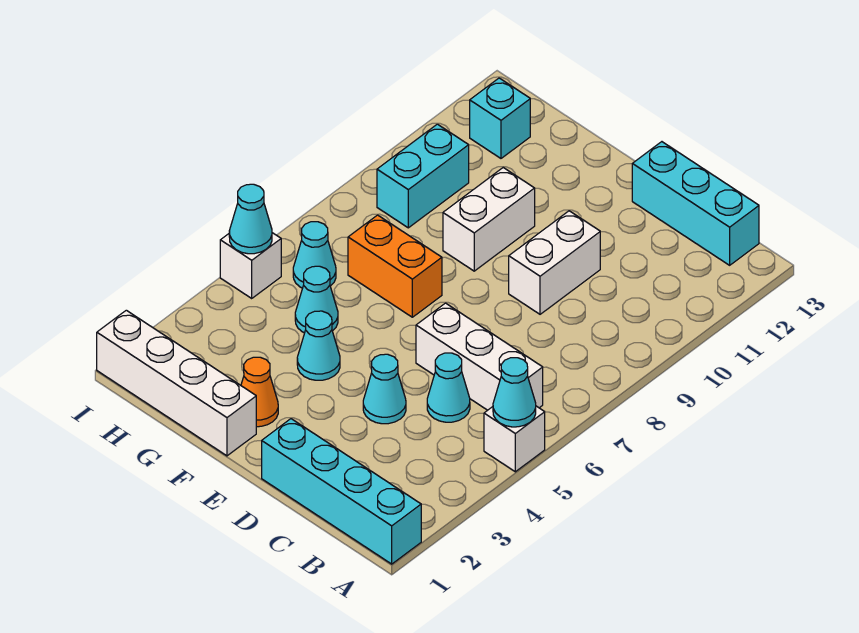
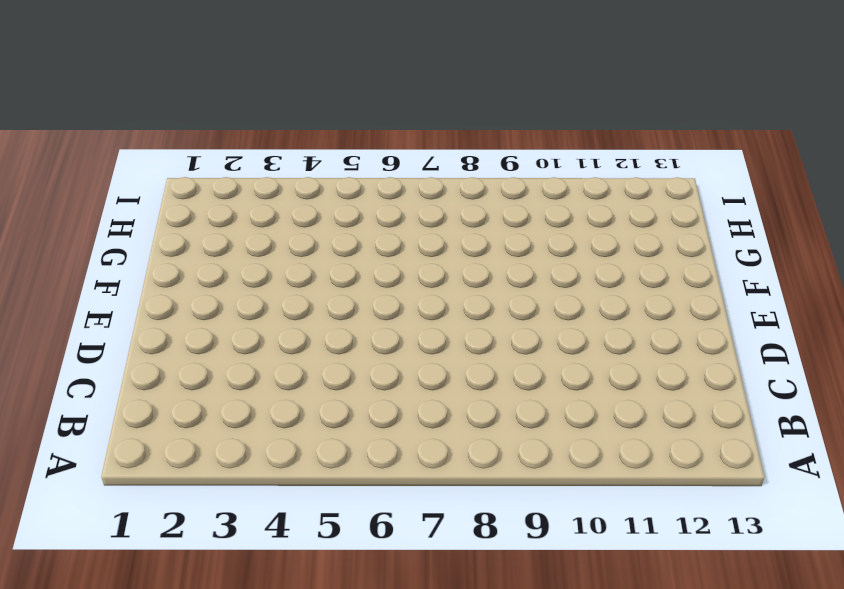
none -> cyan 1x4 brick [262,419,421,564]
none -> white 1x1 brick [484,406,545,472]
none -> white 1x3 brick [416,303,543,410]

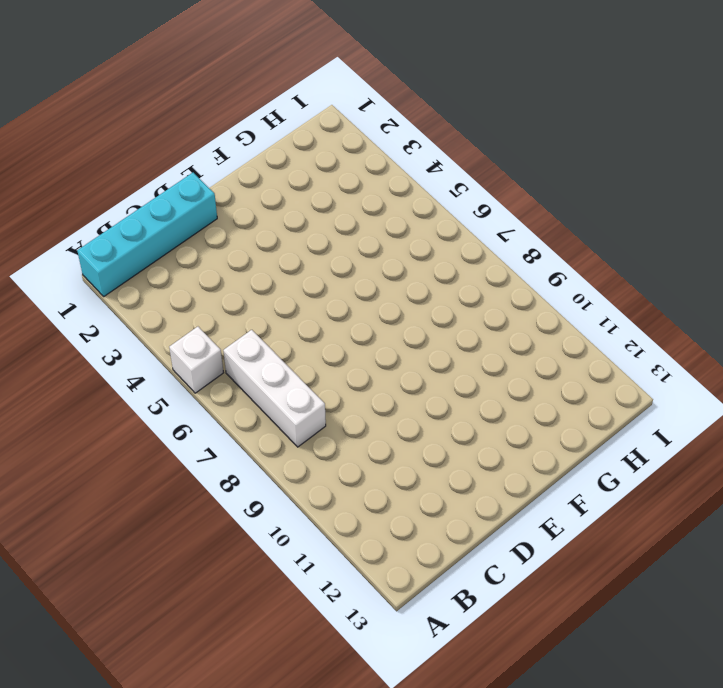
white 1x3 brick [223,330,326,447] -> white 1x3 brick turned to [416,303,543,410]
none -> cyan 1x3 brick [632,142,759,265]
none -> cyan 1x1 cone [427,353,470,422]
none -> cyan 1x1 cone [363,354,406,424]

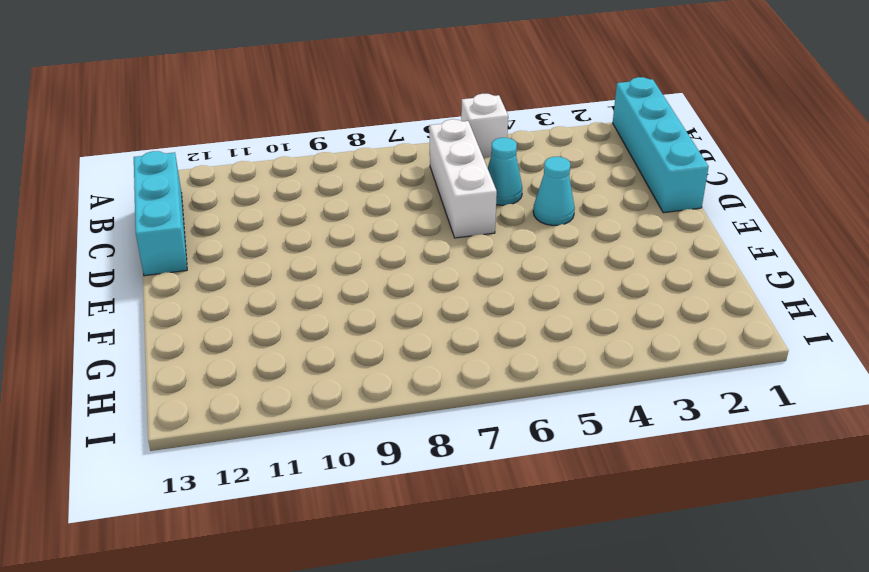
none -> white 1x2 brick [509,211,600,314]
none -> white 1x4 brick [97,310,256,456]
none -> orange 1x1 cone [241,357,278,427]

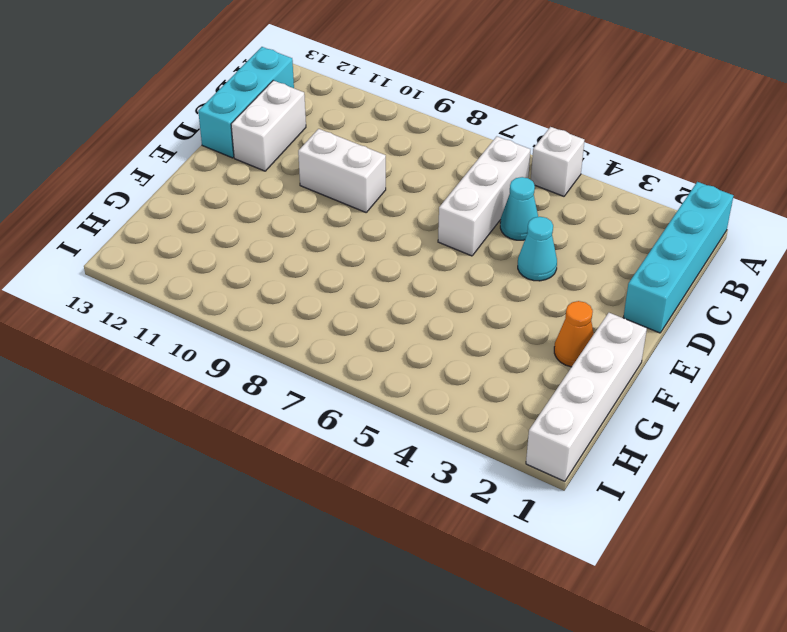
white 1x2 brick [231,80,306,171] -> white 1x2 brick turned to [443,168,535,271]
none -> cyan 1x1 cone [297,311,340,380]
none -> orange 1x2 brick [348,215,442,317]
none -> cyan 1x1 cone [295,266,338,333]

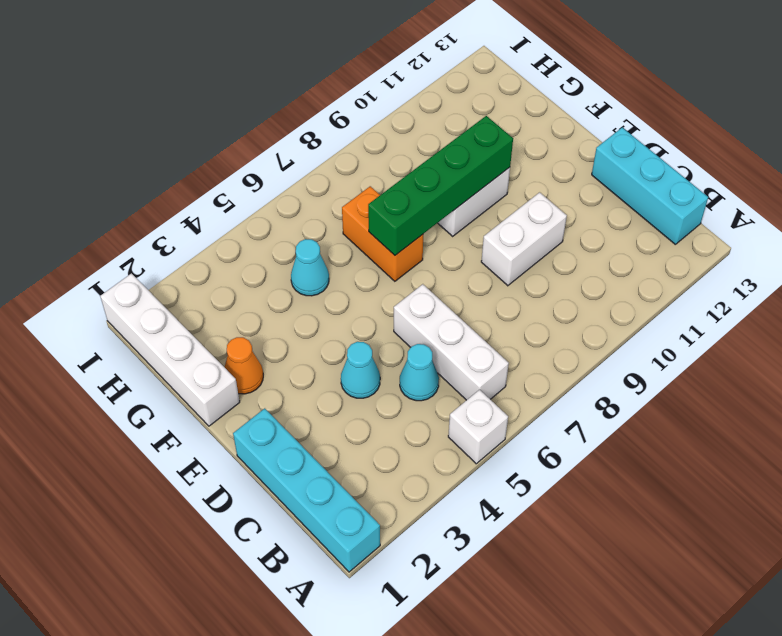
green 1x4 brick [368,116,513,255] -> none
none -> cyan 1x1 cone [297,311,340,380]
none -> cyan 1x1 cone [293,222,336,288]
none -> cyan 1x2 brick [377,124,469,228]

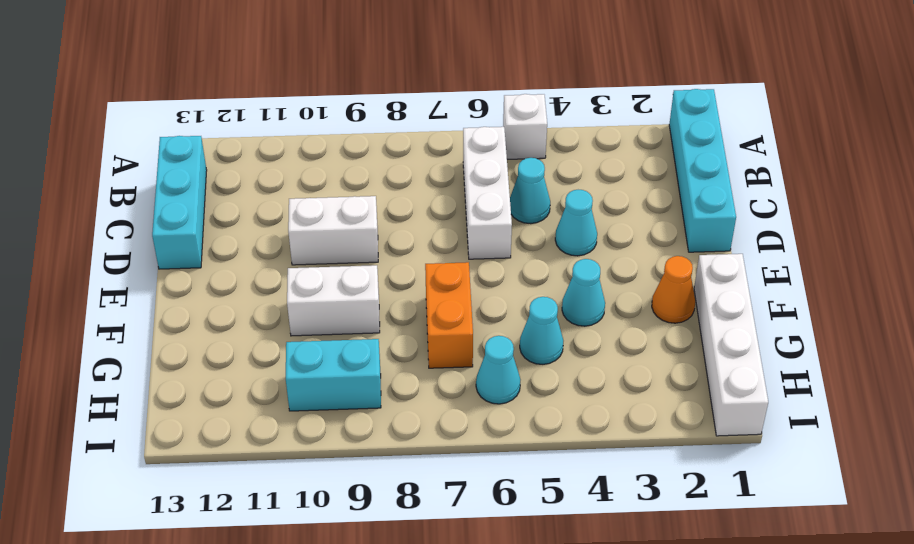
none -> cyan 1x1 brick [470,78,530,158]
none -> white 1x1 brick [220,233,281,298]
none -> cyan 1x1 cone [493,358,536,427]

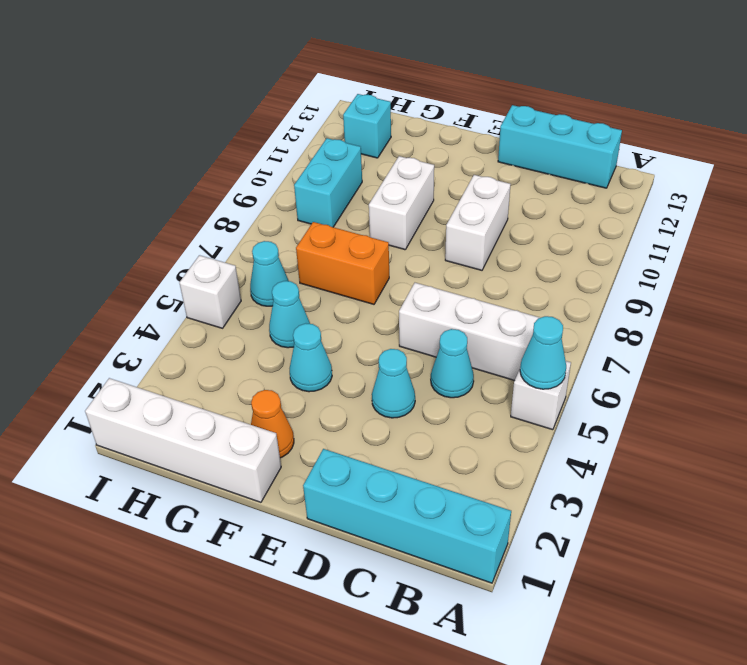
none -> cyan 1x1 cone [229,184,272,254]

